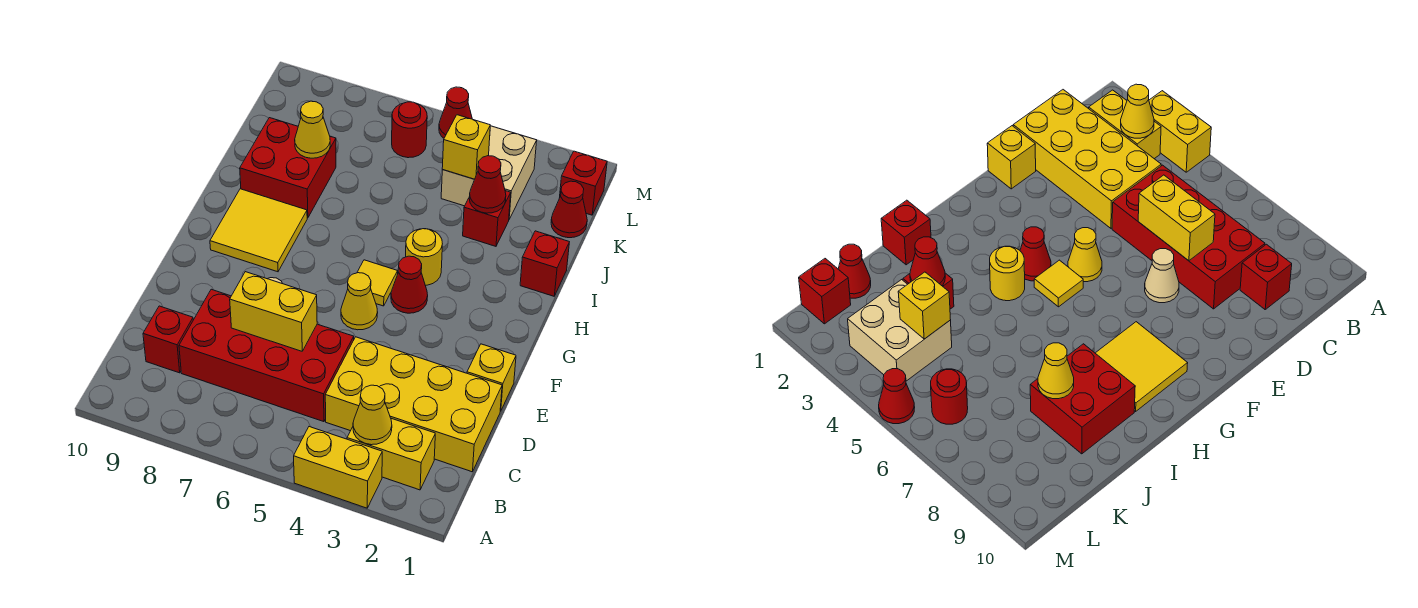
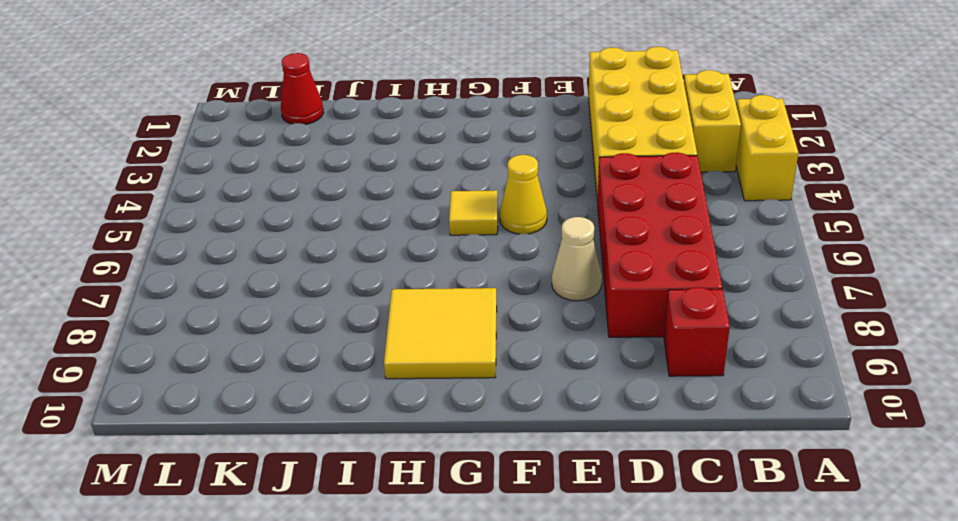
none -> yellow 1x1 brick [467,344,516,411]
none -> red 1x1 cone [391,256,428,313]
none -> yellow 1x1 round brick [406,229,442,285]

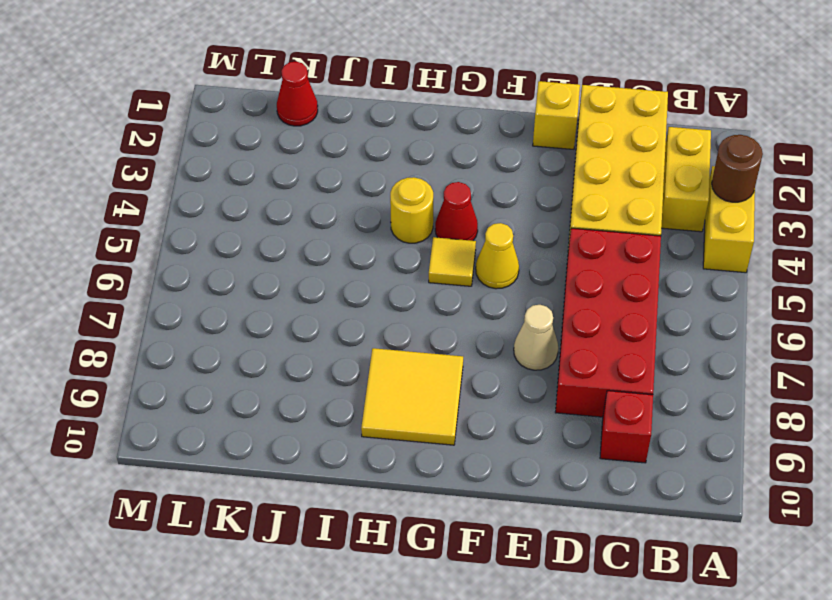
brown 1x1 round brick [712,135,763,202] -> none
none -> red 1x1 brick [520,231,569,296]
none -> red 2x2 brick [240,118,336,218]
none -> red 1x1 brick [463,191,511,246]

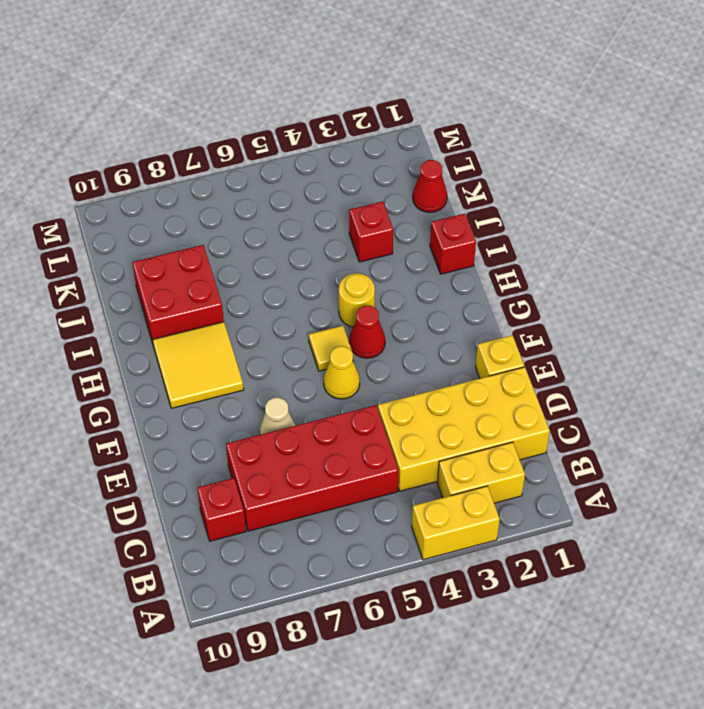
none -> tan 2x2 brick [441,126,537,219]
none -> red 1x1 brick [560,151,607,215]
none -> red 1x1 round brick [392,102,427,158]

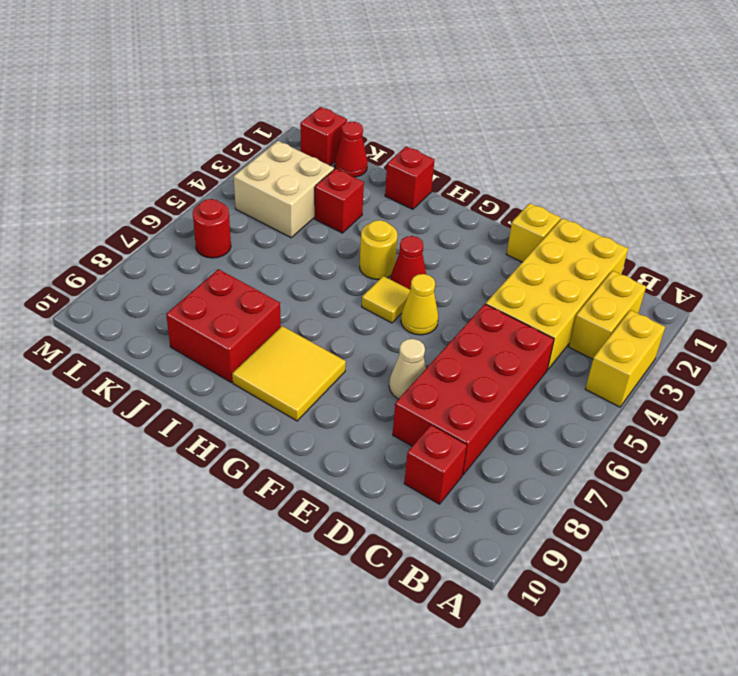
none -> red 1x1 cone [439,87,472,138]
none -> yellow 1x1 cone [353,385,392,445]
none -> yellow 1x2 brick [230,272,317,351]

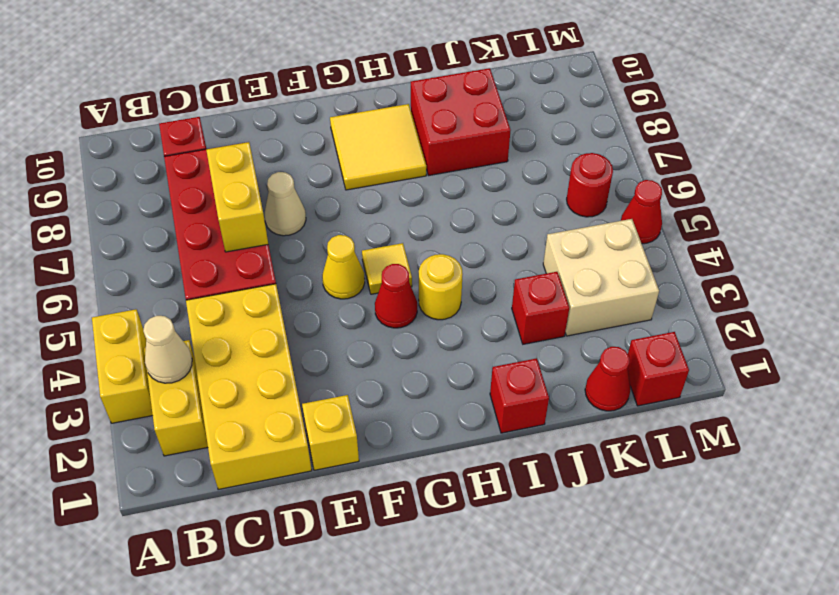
tan 1x1 cone [143,316,192,383] -> yellow 1x1 cone [353,385,392,445]
none -> red 1x1 cone [469,156,506,213]
none -> yellow 1x1 cone [295,101,330,158]
none -> yellow 1x1 brick [442,115,490,179]

